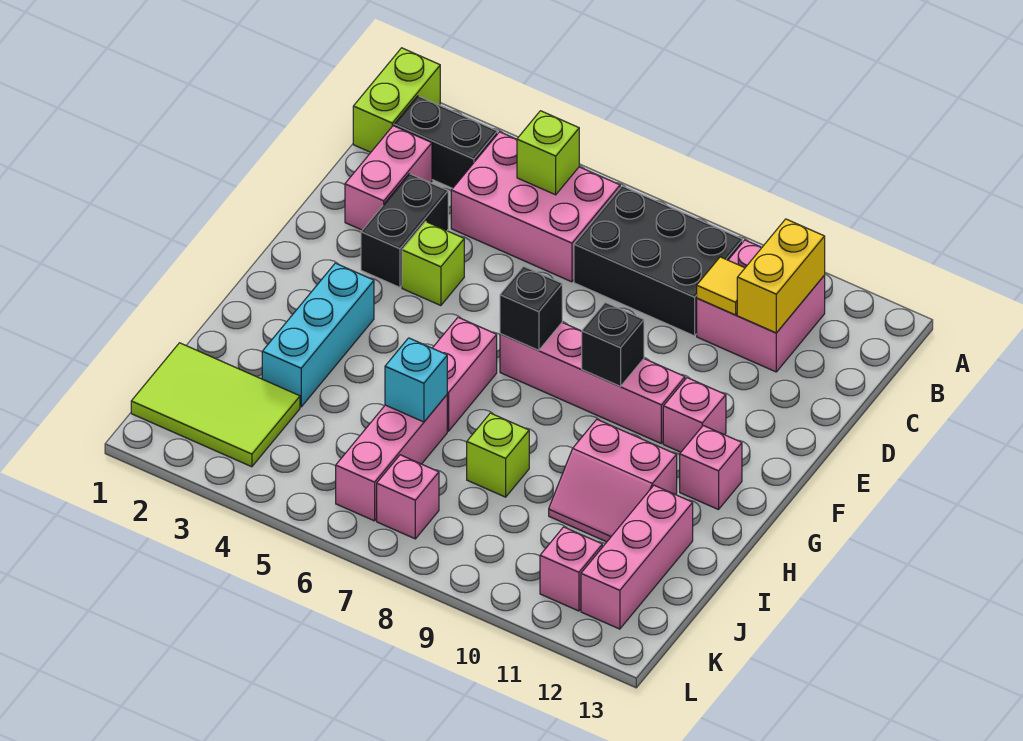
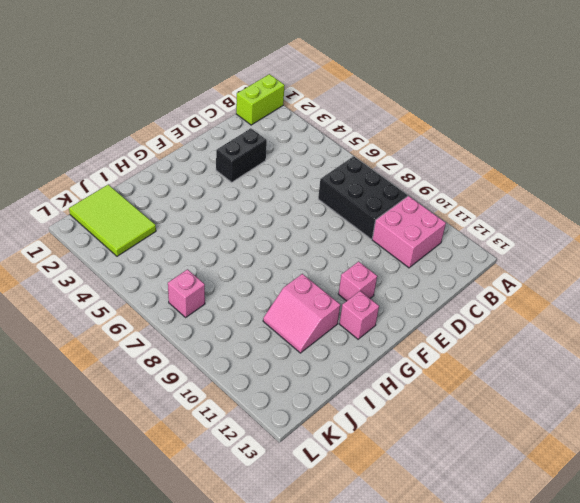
none -> black 1x2 brick [394,96,498,189]
none -> pink 2x3 brick [451,132,620,282]
none -> pink 1x2 brick [345,126,432,230]

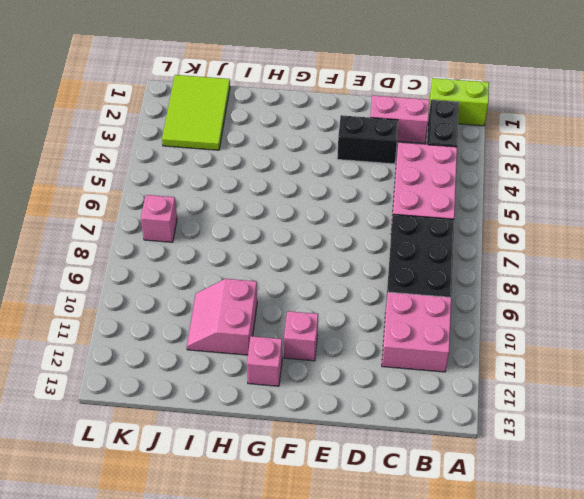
none -> lime 1x1 brick [402,222,464,306]
none -> pink 1x4 brick [500,323,685,443]
none -> cyan 1x3 brick [262,263,374,407]

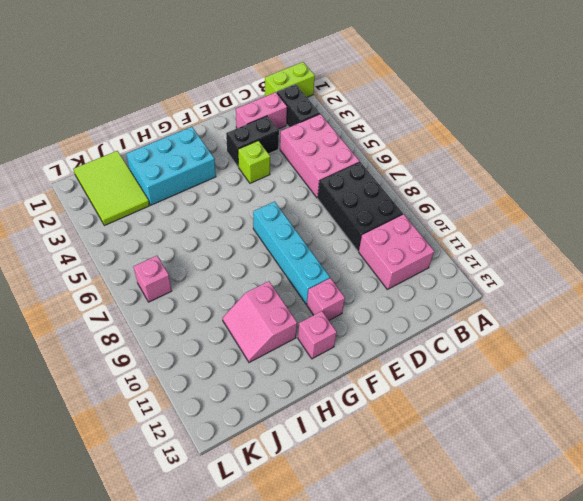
cyan 1x4 brick [253,202,330,304] -> pink 1x4 brick [500,323,685,443]
cyan 2x3 brick [126,127,216,205] -> cyan 1x3 brick [262,263,374,407]
none -> pink 1x2 brick [433,317,497,431]
none -> pink 1x3 brick [336,395,447,521]
none -> lime 1x1 brick [467,413,529,497]

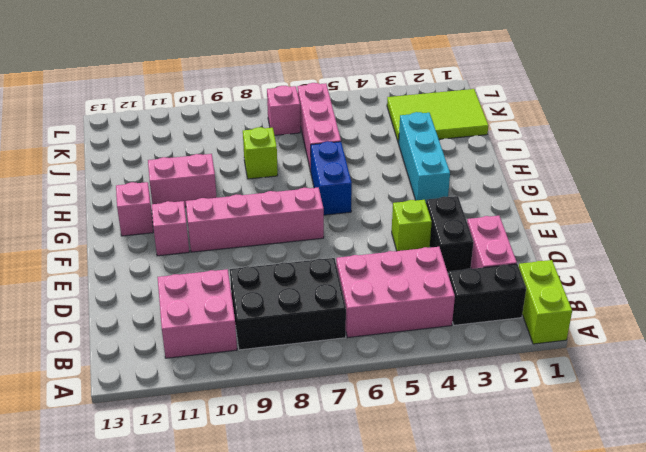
blue 1x2 brick [311,141,352,215] -> pink 1x2 brick [433,317,497,431]
none -> pink 1x3 brick [581,485,693,629]
none -> pink 1x1 brick [540,527,602,611]
none -> lime 1x1 brick [517,111,579,195]

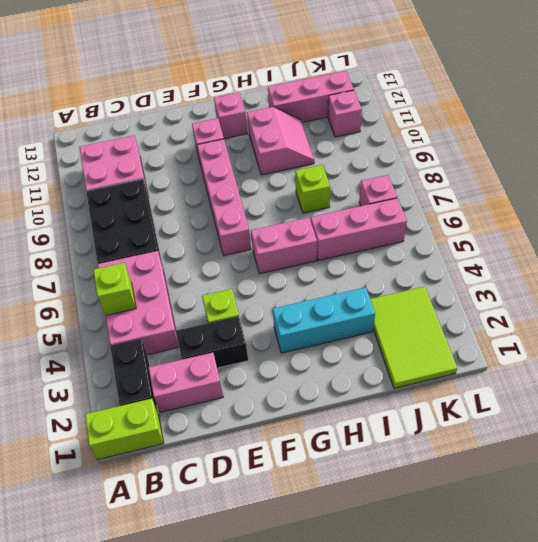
none -> yellow 1x2 brick [737,219,825,333]
none -> yellow 1x1 tile [697,257,745,315]
none -> black 1x1 brick [500,266,562,351]

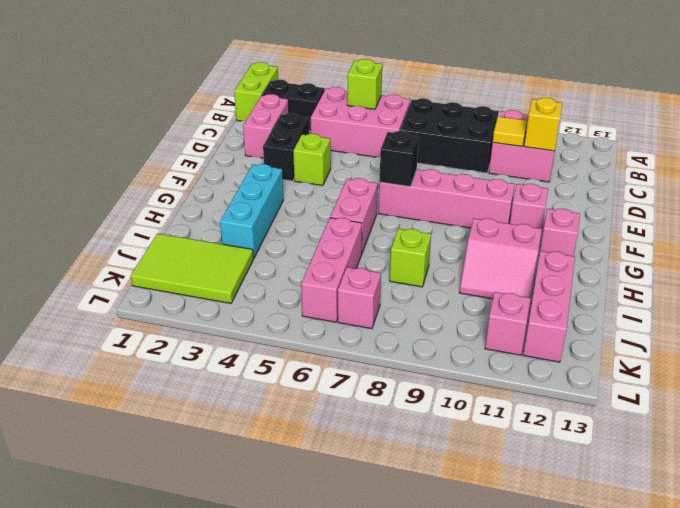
yellow 1x1 brick [524,98,562,151] -> yellow 1x2 brick [737,219,825,333]
none -> black 1x1 brick [582,302,644,386]
none -> cyan 1x1 brick [385,338,447,422]

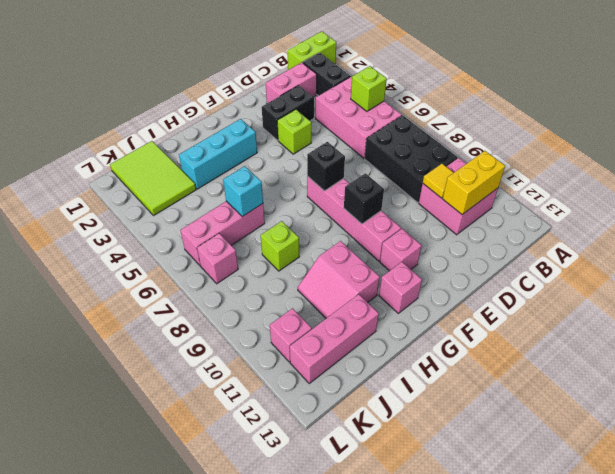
none -> pink 1x2 brick [433,317,497,431]

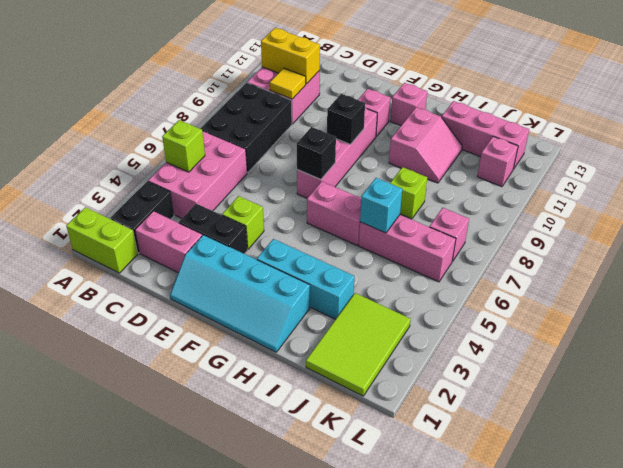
cyan 2x4 slope [170,235,310,352] -> none

